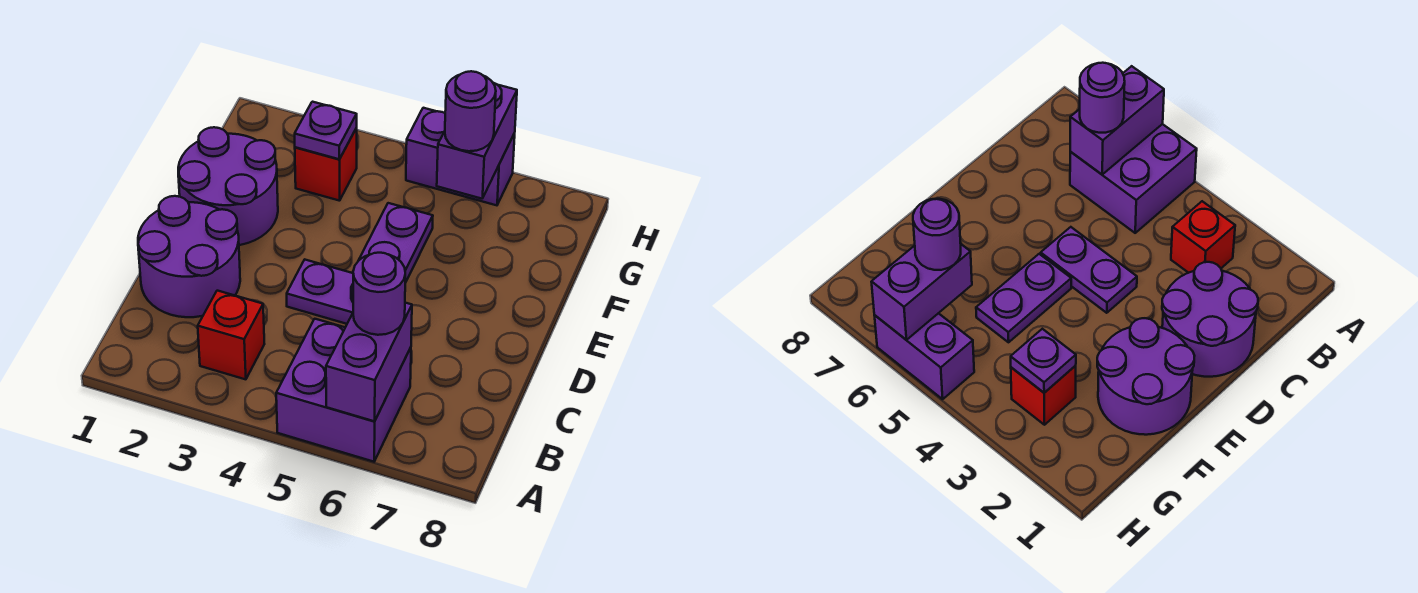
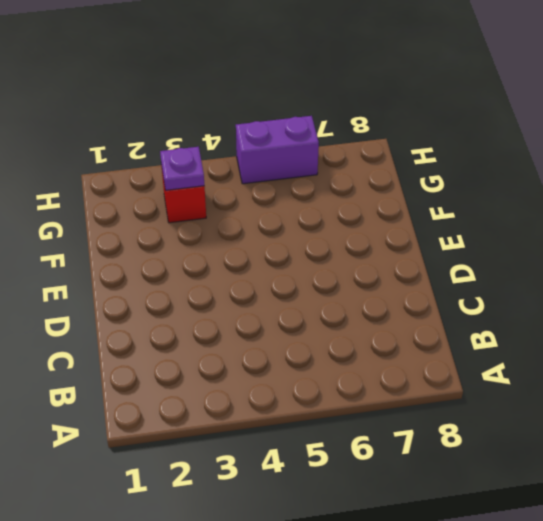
none -> purple 2x2 brick [276,319,411,462]
none -> red 1x1 brick [198,291,264,379]
none -> purple 2x2 round brick [138,196,240,317]

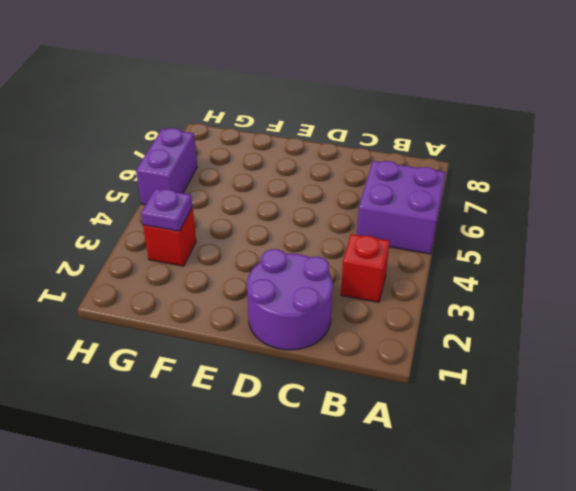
none -> purple 1x2 plate [287,260,353,324]
none -> purple 2x2 round brick [178,127,278,245]
none -> purple 1x2 plate [359,203,433,283]

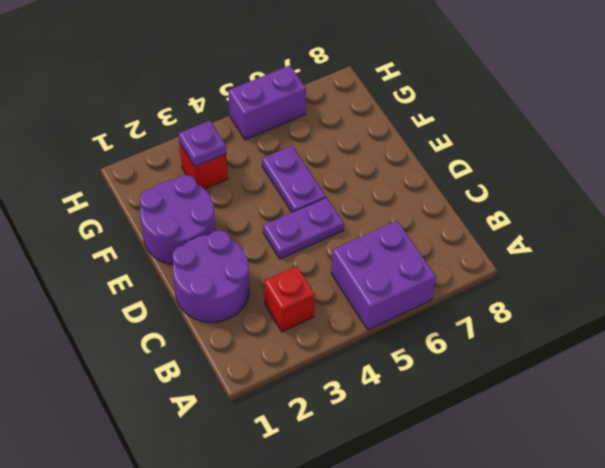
none -> purple 1x2 brick [326,303,412,421]
none -> purple 1x2 brick [437,83,517,199]
none -> purple 1x1 round brick [353,253,405,335]

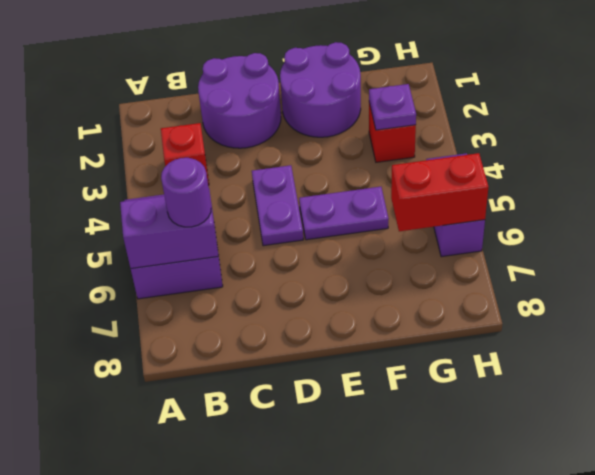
red 1x2 brick [391,153,488,231] -> purple 1x2 brick [437,83,517,199]
none -> purple 1x1 round brick [445,71,496,151]

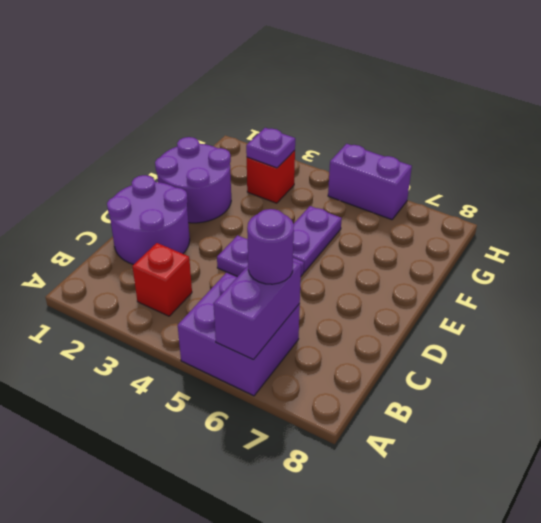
none -> purple 1x2 brick [437,83,517,199]
none -> purple 1x1 round brick [445,71,496,151]

